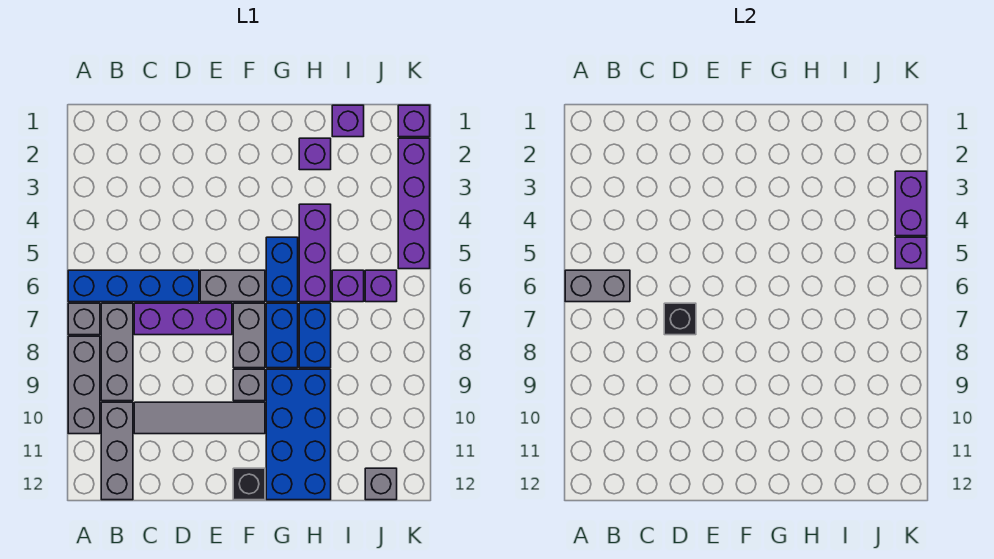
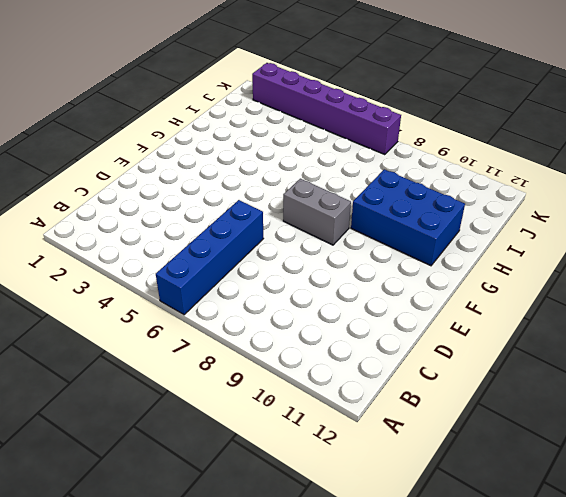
blue 2x3 brick [351,169,465,266] -> blue 2x4 brick [266,369,331,500]
purple 1x6 brick [252,63,401,155] -> purple 1x4 brick [398,138,430,269]
none -> grey 1x1 brick [68,303,100,335]
none -> grey 1x3 brick [68,336,100,434]
none -> grey 1x3 brick [101,303,133,401]

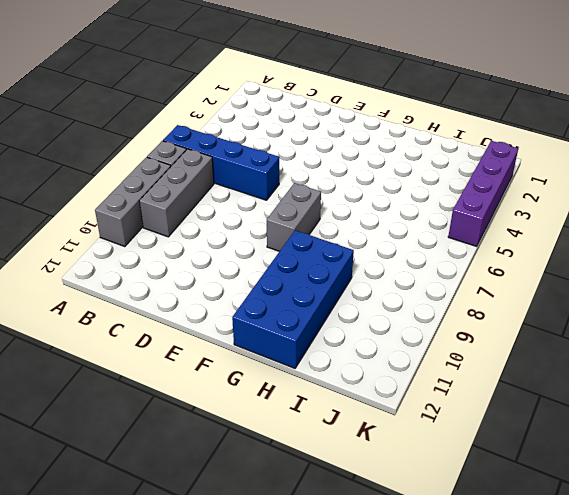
none -> grey 1x3 brick [101,402,133,500]
none -> purple 1x3 brick [134,303,232,335]
none -> grey 1x4 tile [134,402,265,434]

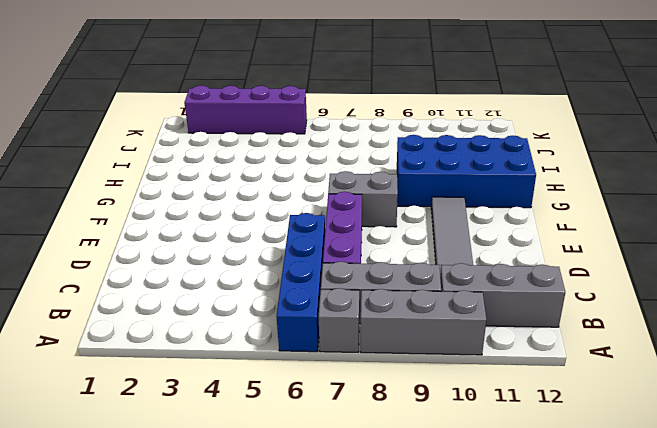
none -> grey 1x2 brick [200,270,265,302]
none -> grey 1x1 brick [233,369,265,401]
none -> black 1x1 brick [233,468,265,500]

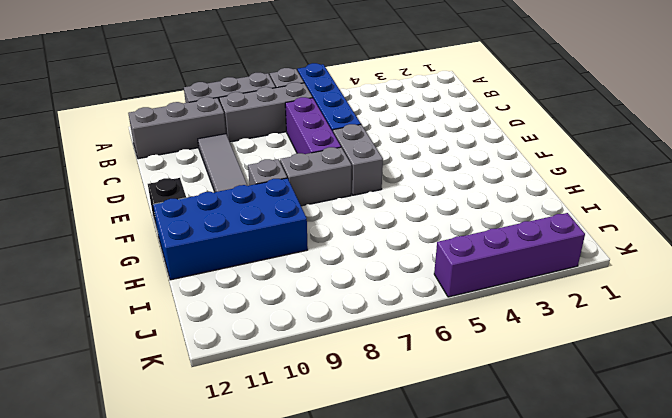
none -> blue 1x2 brick [266,237,298,302]
none -> blue 1x2 brick [266,303,298,368]
none -> purple 1x1 brick [299,138,331,170]

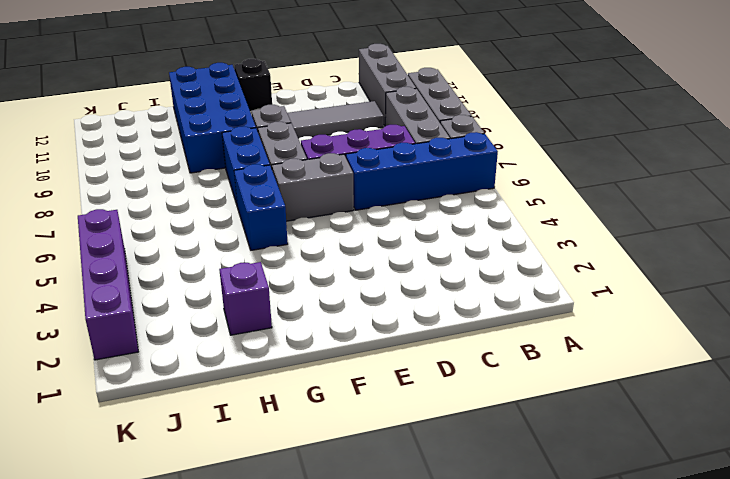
none -> purple 1x3 brick [299,204,331,302]
none -> blue 1x2 brick [299,303,331,368]
none -> purple 1x1 brick [332,105,364,137]

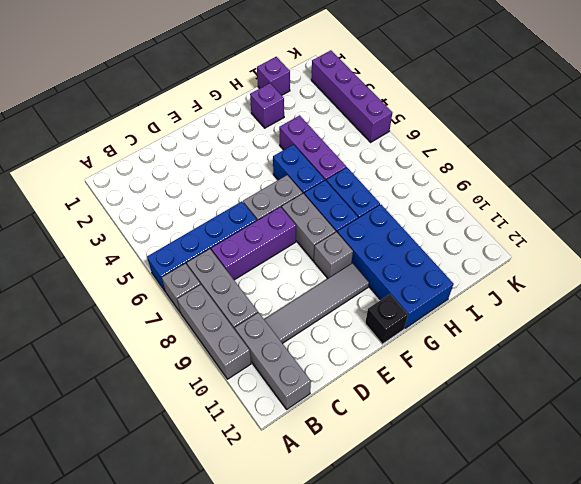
none -> purple 1x1 brick [332,270,364,302]
none -> purple 1x1 brick [365,270,397,302]
none -> grey 1x1 brick [365,468,397,500]

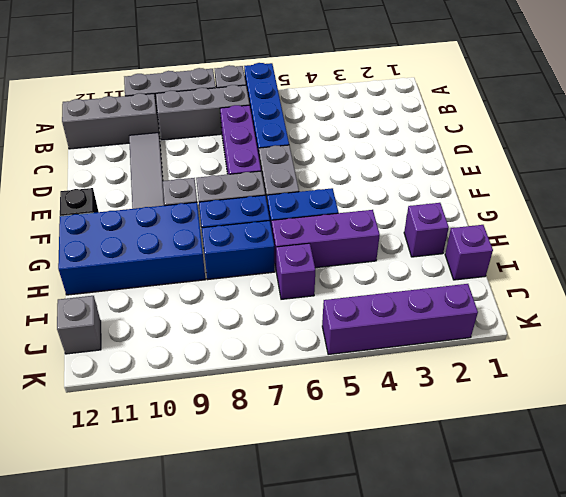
none -> purple 1x1 brick [365,270,397,302]
none -> purple 1x1 brick [398,105,430,137]
none -> grey 1x2 brick [565,270,630,302]

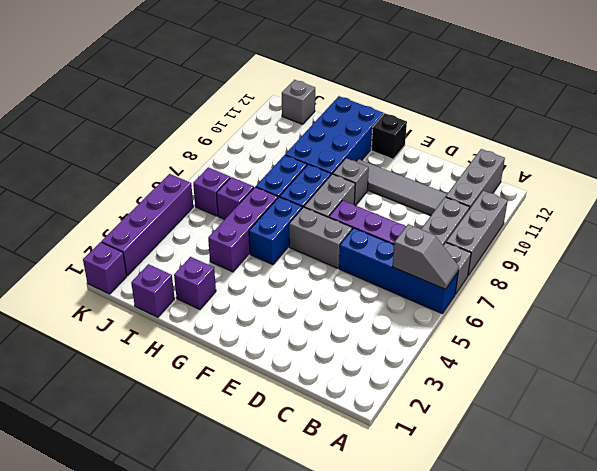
grey 1x2 slope [392,224,459,289] -> grey 1x2 brick [565,270,630,302]
none -> black 1x1 brick [664,303,696,335]
none -> purple 1x2 brick [895,171,927,236]
none -> purple 1x1 brick [895,237,927,269]

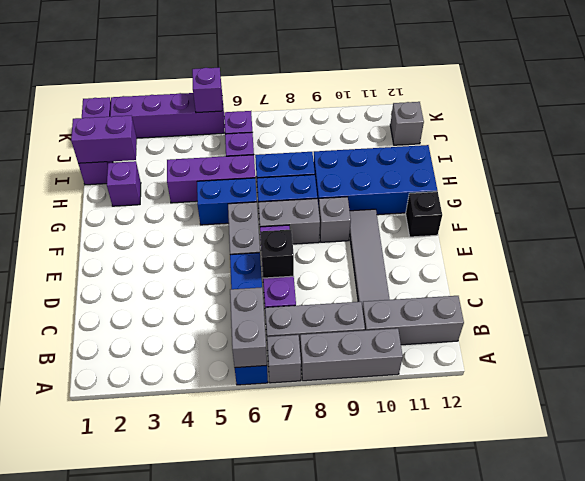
purple 1x2 brick [71,116,137,163] -> purple 1x2 brick moved to [895,171,927,236]

